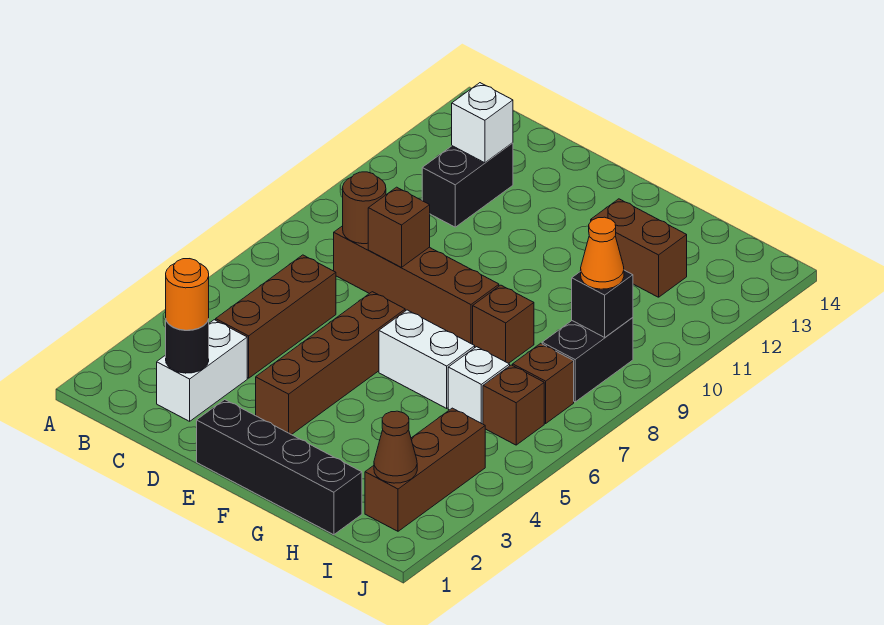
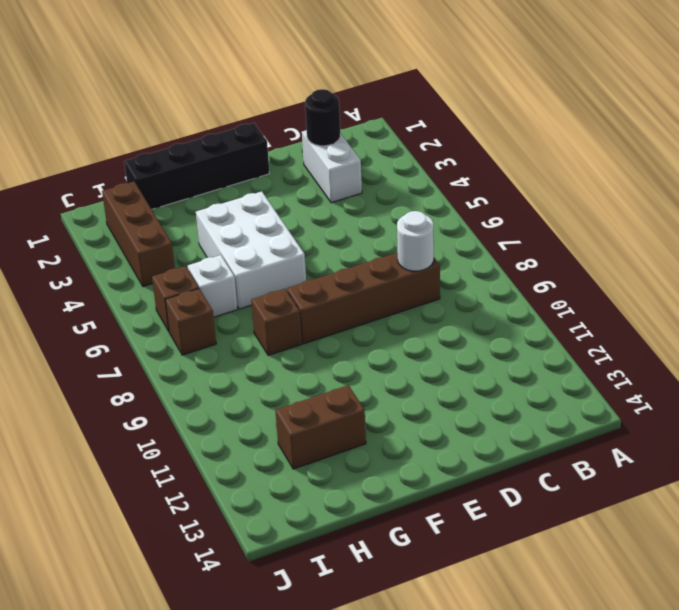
white 1x1 round brick [397,211,434,271] -> brown 1x1 round brick [343,172,386,244]
white 2x3 brick [196,191,306,309] -> white 1x2 brick [379,310,475,408]
none -> brown 1x3 brick [216,255,336,378]
none -> black 1x2 brick [422,143,513,227]
none -> brown 1x4 brick [256,292,405,435]

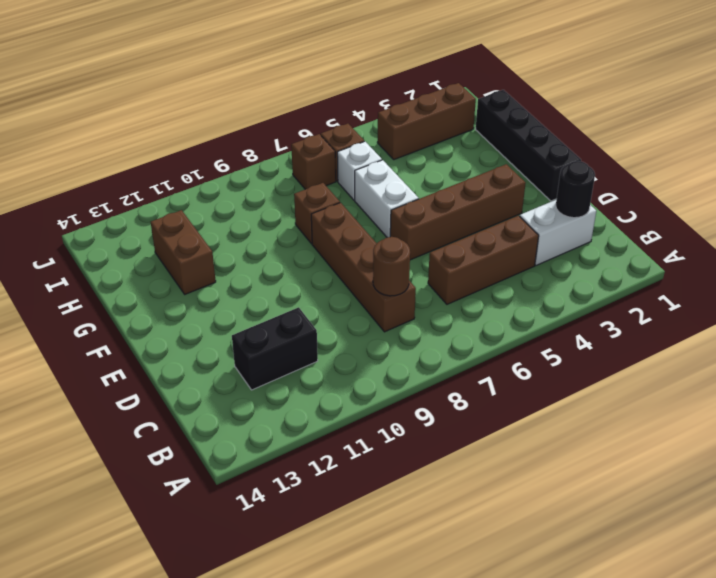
none -> black 1x2 brick [542,318,633,402]
none -> white 1x1 brick [452,83,513,163]
none -> brown 1x1 brick [368,187,430,267]

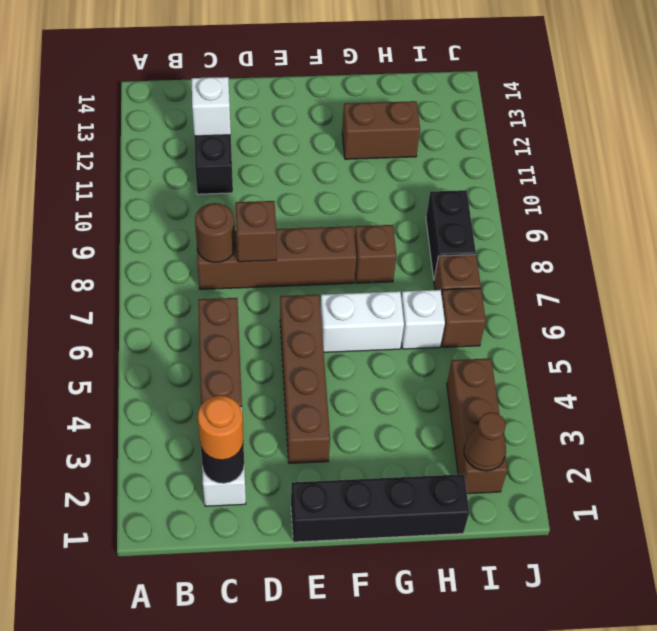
none -> black 1x1 brick [572,270,633,337]
none -> orange 1x1 cone [581,217,624,289]

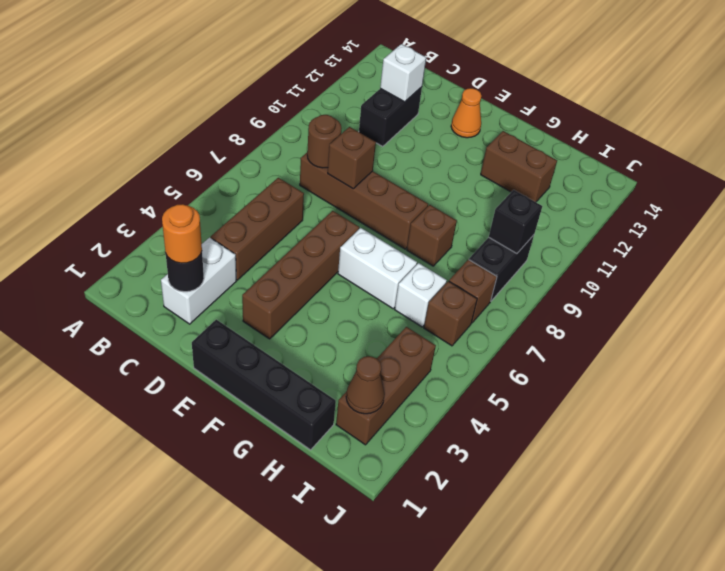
orange 1x1 cone [451,88,481,138] -> orange 1x1 cone moved to [581,217,624,289]

